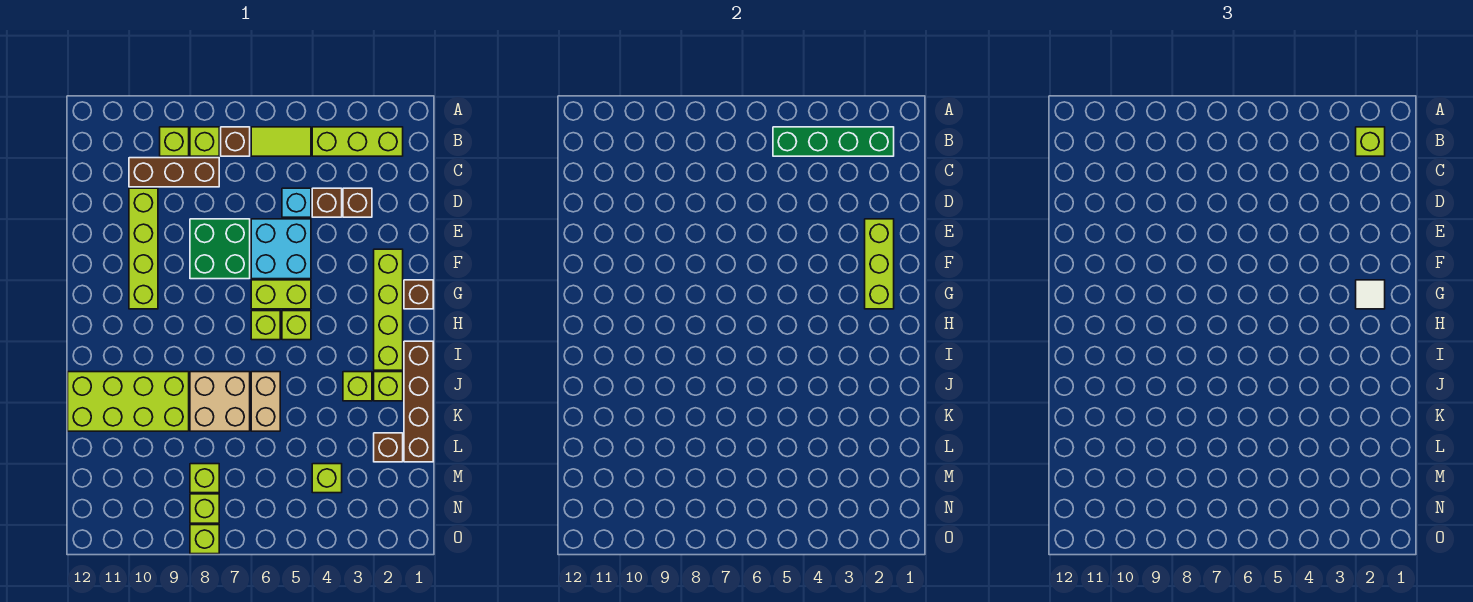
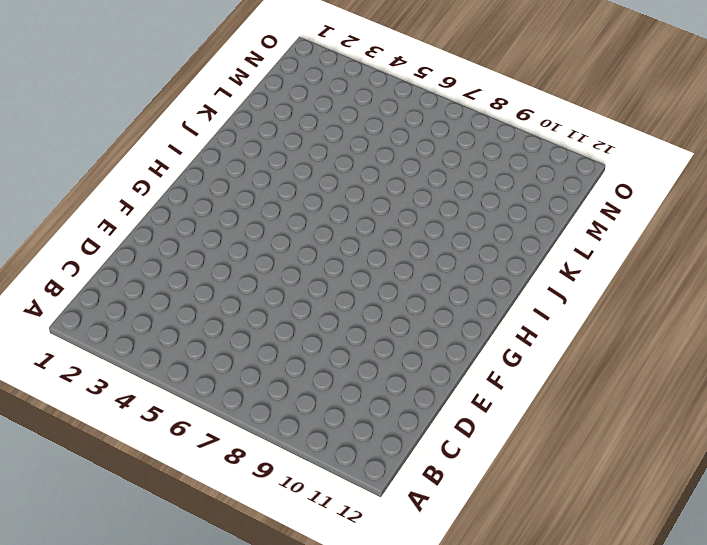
none -> lime 1x3 brick [312,127,403,156]
none -> lime 1x2 tile [251,127,311,156]
none -> brown 1x1 brick [221,127,250,156]
none -> lime 1x1 brick [190,127,219,156]

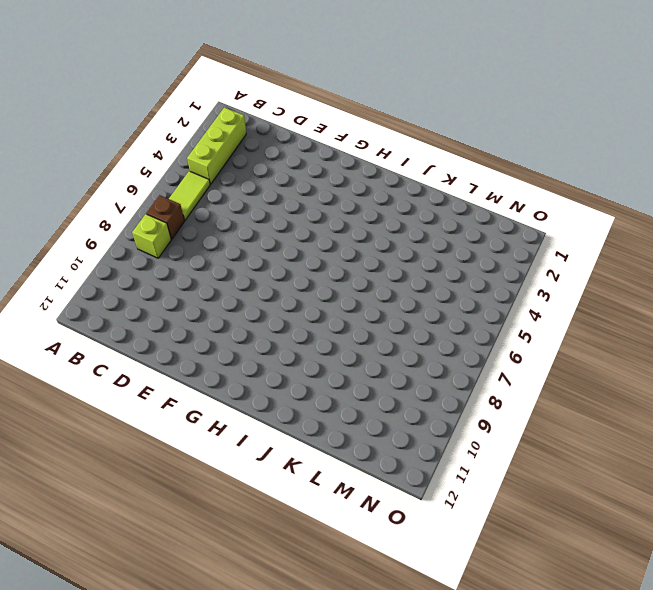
none -> lime 1x1 brick [160,127,189,156]
none -> brown 1x3 brick [129,158,219,187]
none -> brown 1x1 brick [343,188,372,217]
none -> brown 1x1 brick [312,188,342,217]

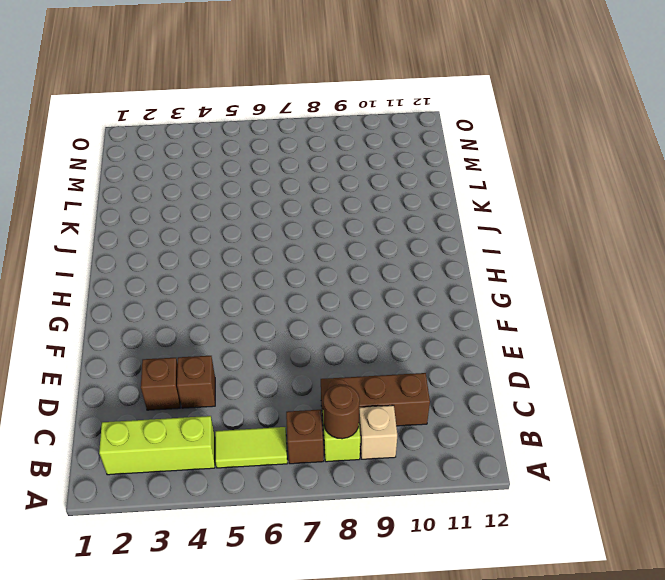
brown 1x1 round brick [323,384,360,439] -> none
tan 1x1 brick [359,405,397,459] -> lime 1x1 brick [160,127,189,156]
none -> cyan 1x1 brick [282,188,311,217]
none -> lime 1x4 brick [129,188,158,309]
none -> cyan 2x2 brick [251,219,311,279]
none -> green 2x2 brick [190,219,250,279]

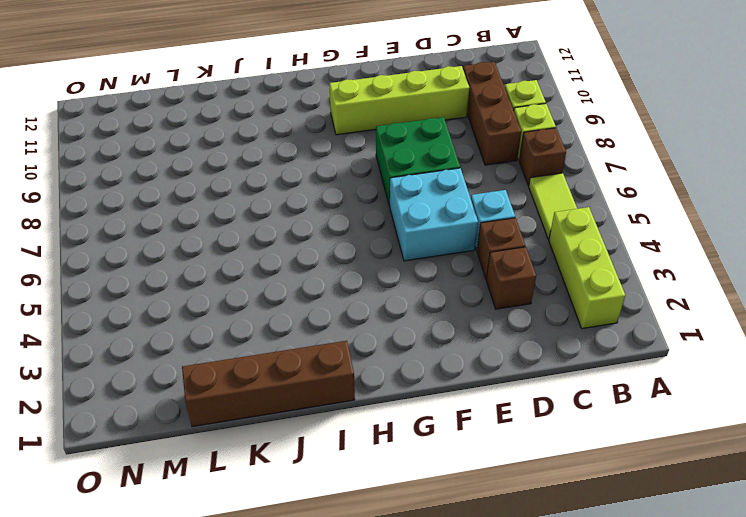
none -> lime 1x4 brick [374,249,403,370]
none -> brown 1x1 brick [404,280,433,309]
none -> lime 1x2 brick [251,280,311,309]
none -> lime 1x1 brick [282,311,311,340]

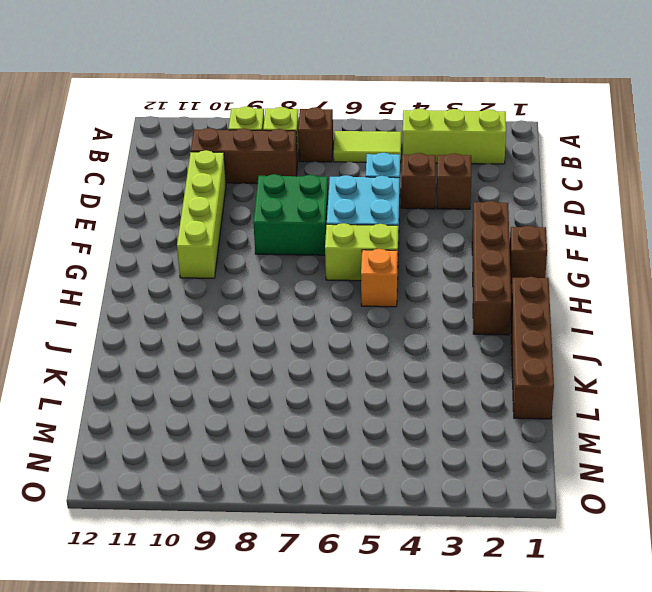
brown 1x4 brick [472,201,511,335] -> lime 1x4 brick [374,249,403,370]
orange 1x1 brick [361,249,398,307] -> lime 1x1 brick [282,311,311,340]
none -> lime 1x1 brick [251,311,280,340]
none -> lime 1x1 brick [374,372,403,401]
none -> lime 1x1 brick [343,372,372,401]
none -> tan 1x2 brick [251,372,280,431]

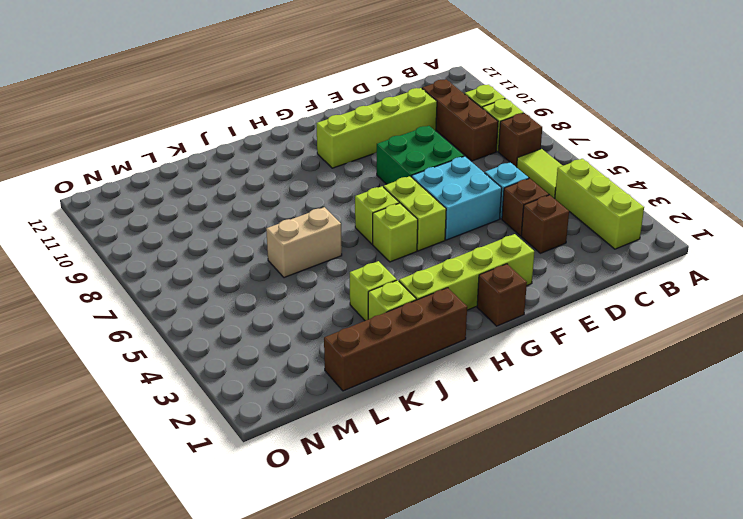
none -> tan 2x2 brick [190,372,250,431]
none -> lime 2x4 brick [68,372,189,431]
none -> brown 1x1 brick [374,433,403,462]
none -> lime 1x1 brick [312,464,342,493]

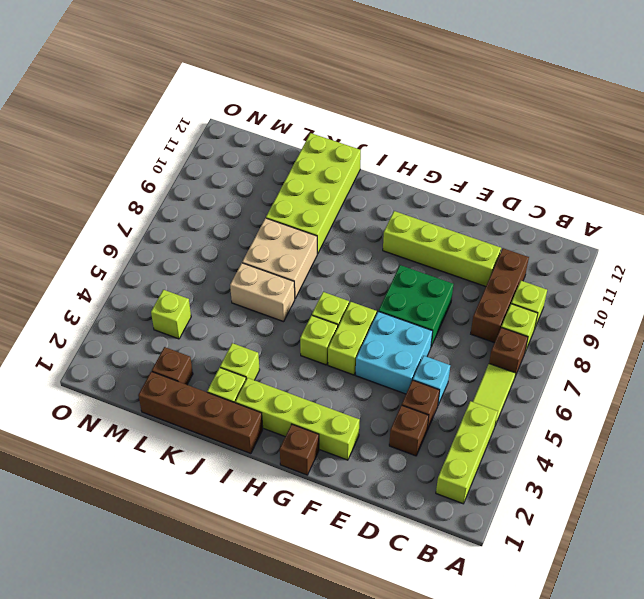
none -> lime 1x1 brick [190,464,219,493]
none -> lime 1x1 brick [190,494,219,523]
none -> lime 1x1 brick [190,525,219,554]
none -> green 1x4 brick [773,127,894,156]

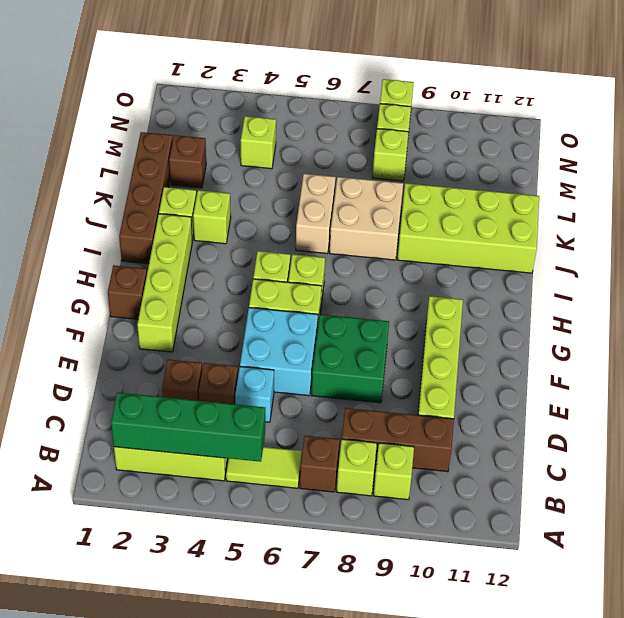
none -> lime 1x3 brick [865,219,894,309]
none -> lime 1x1 brick [1356,127,1385,156]
none -> white 1x1 tile [1356,280,1385,309]

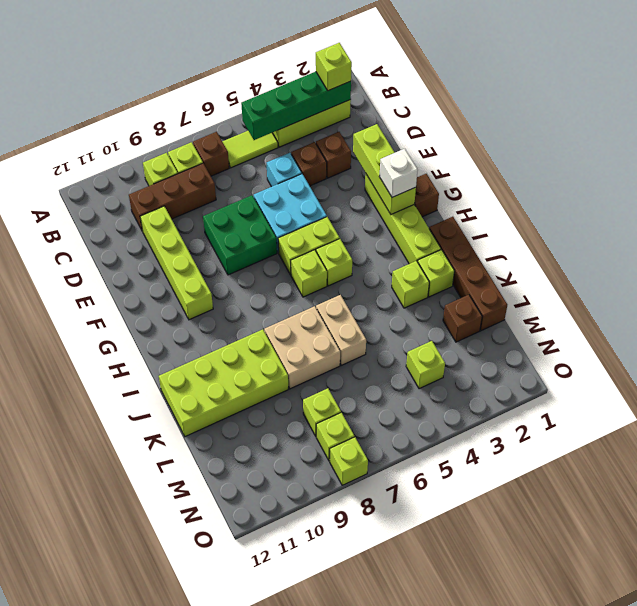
white 1x1 brick [379,149,418,197] -> white 1x1 tile [1356,280,1385,309]

